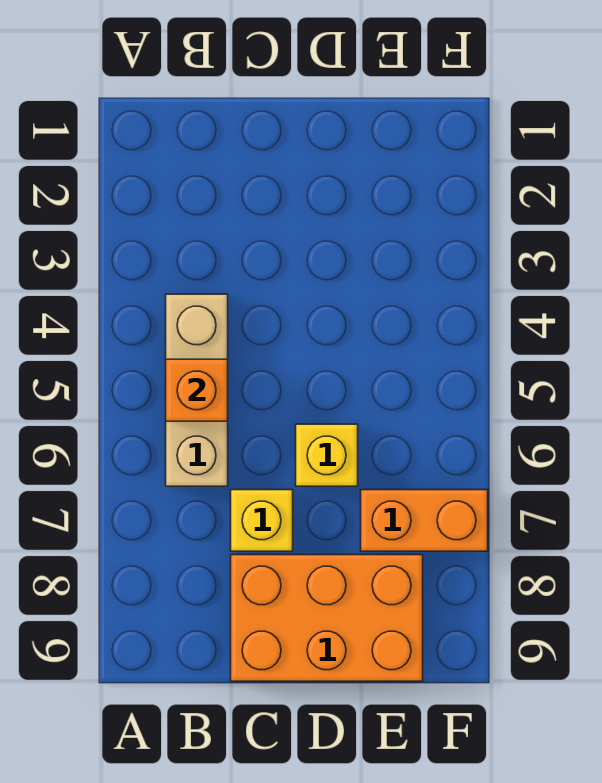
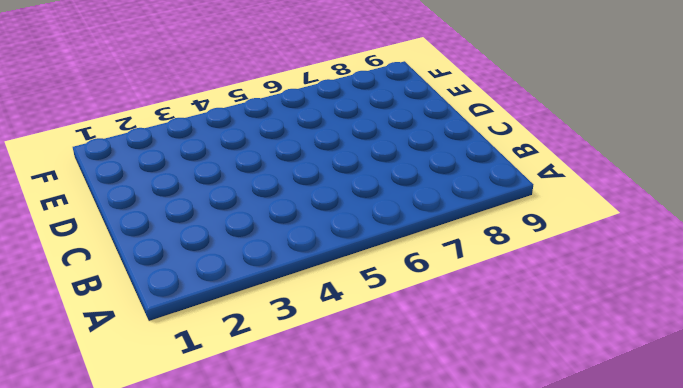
none -> tan 1x3 brick [166,294,228,486]
none -> yellow 1x1 brick [231,490,293,551]

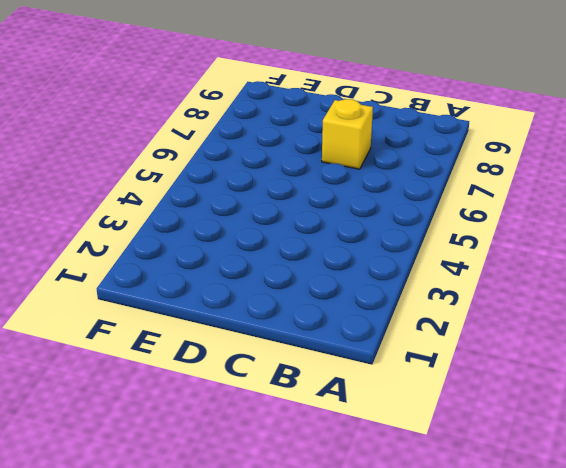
none -> tan 1x3 brick [166,294,228,486]
none -> orange 2x3 brick [231,555,423,681]

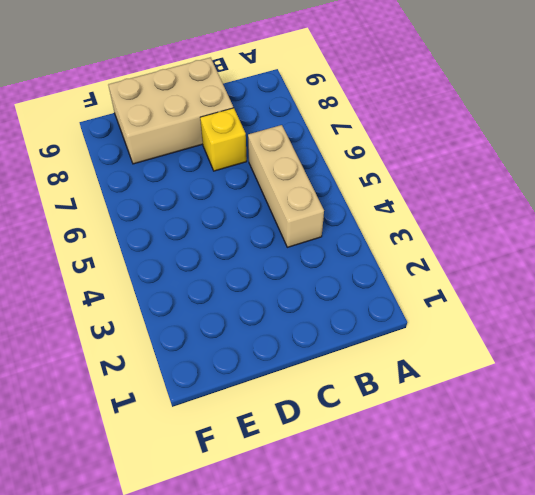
tan 2x3 brick [108,58,233,164] -> orange 2x3 brick [231,555,423,681]
none -> yellow 1x1 brick [296,424,358,486]
none -> orange 1x2 brick [361,490,488,551]

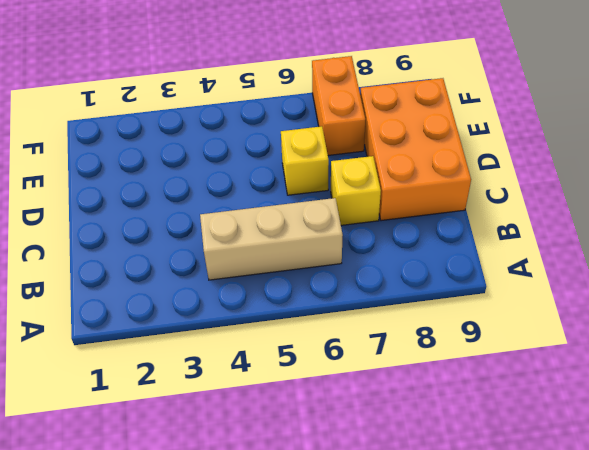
none -> orange 1x1 brick [166,359,228,421]

